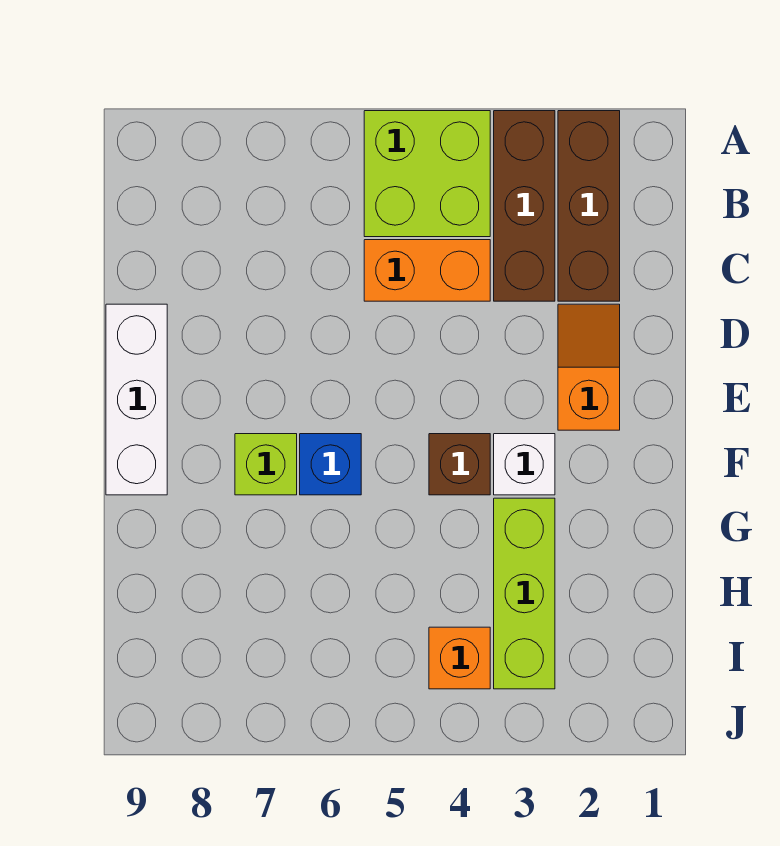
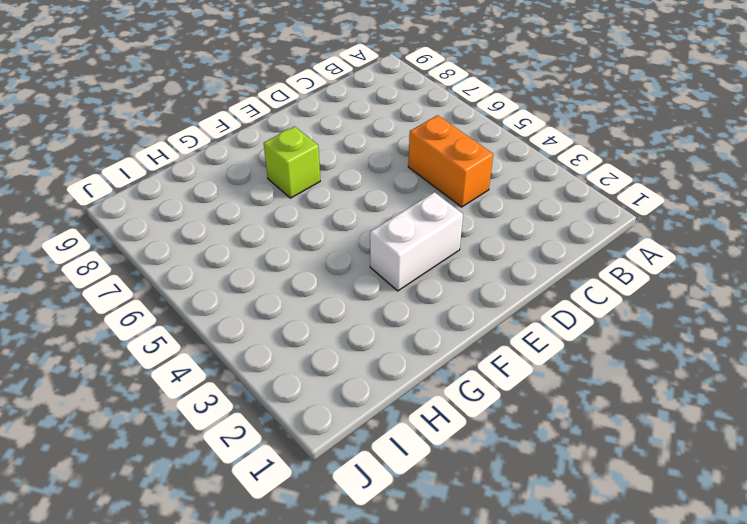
white 1x2 brick [370,192,463,291] -> white 1x1 brick [494,434,555,495]
none -> brown 1x3 brick [558,111,620,301]
none -> brown 1x3 brick [494,111,555,301]
none -> lime 2x2 brick [364,111,490,237]

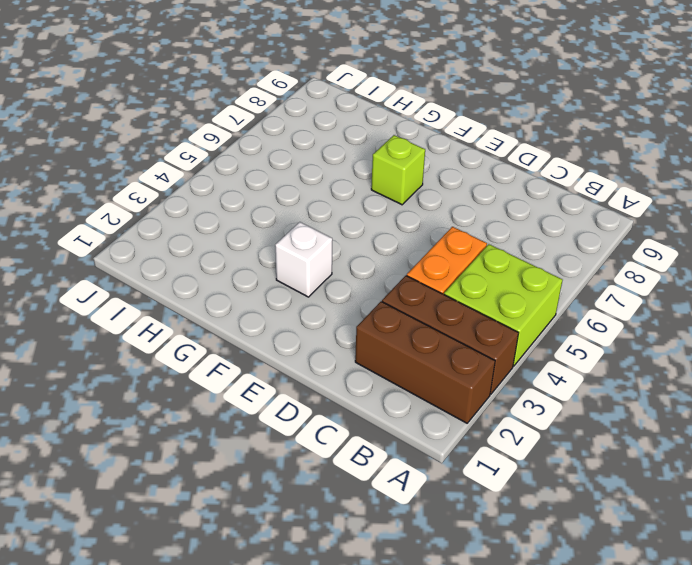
none -> orange 1x2 slope [558,304,620,430]
none -> white 1x3 brick [106,304,167,495]
none -> brown 1x1 brick [429,434,490,495]

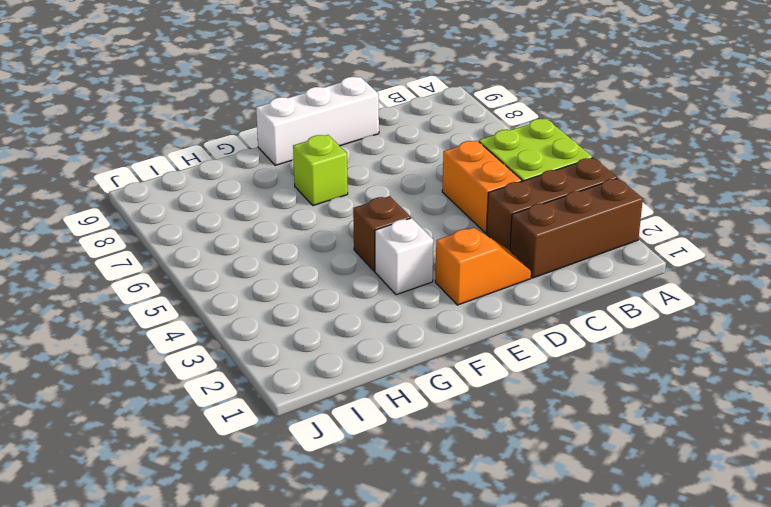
none -> blue 1x1 brick [300,434,361,495]
none -> lime 1x3 brick [494,498,555,689]
none -> orange 1x1 brick [429,627,490,689]

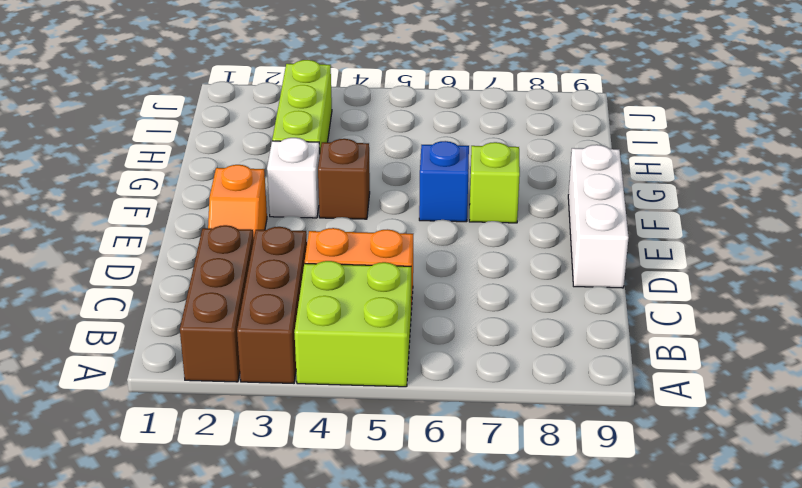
none -> orange 1x1 brick [429,627,490,689]

